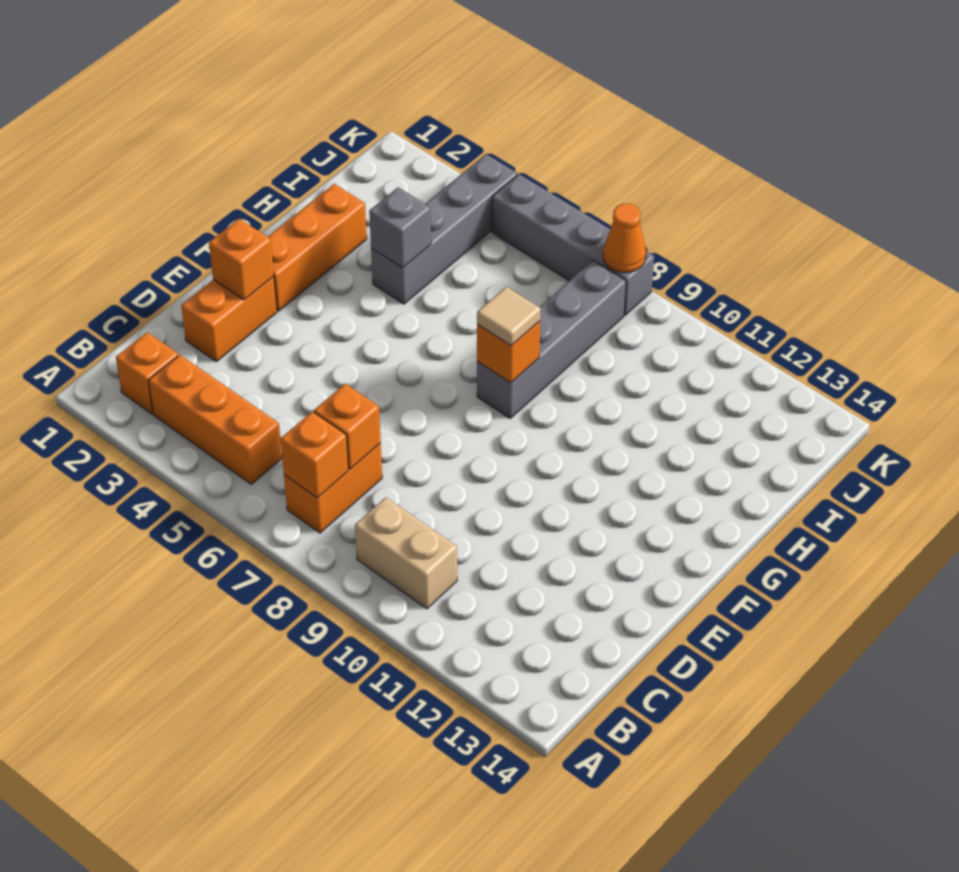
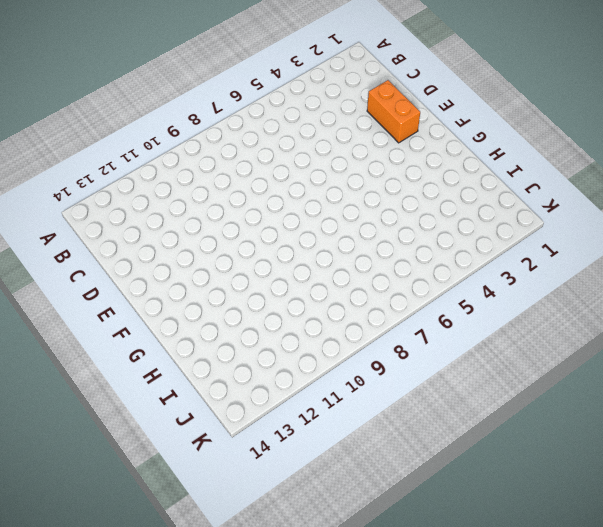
none -> orange 1x1 brick [116,332,178,414]
none -> orange 1x3 brick [148,355,282,484]
none -> orange 1x2 brick [284,443,382,533]

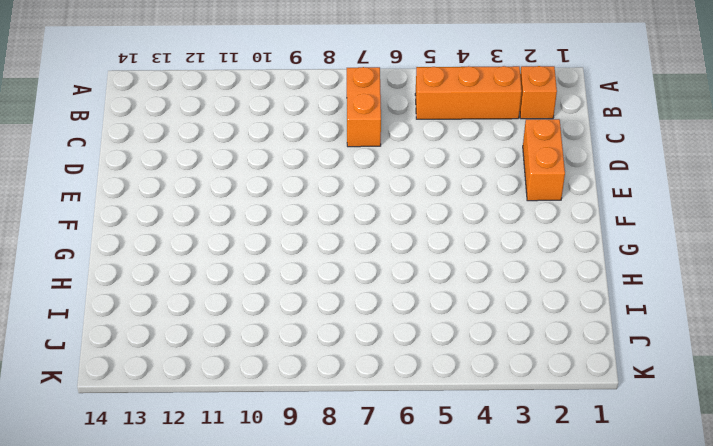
none -> tan 1x2 brick [355,497,457,609]
none -> orange 1x3 brick [268,184,367,311]
none -> grey 1x4 brick [477,261,626,418]

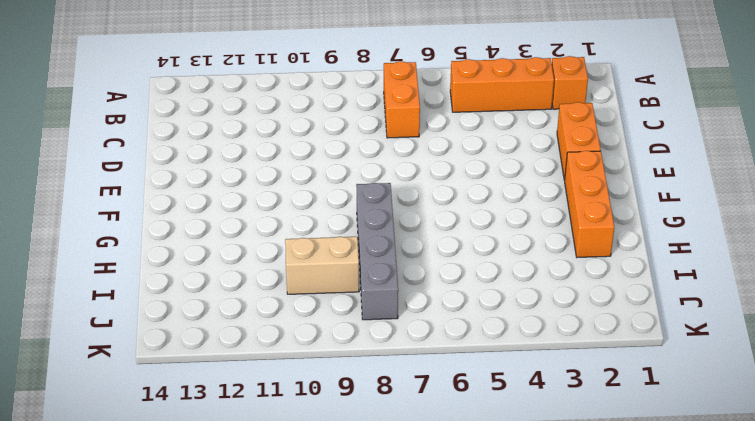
tan 1x2 brick [285,237,359,294] -> tan 1x2 brick moved to [355,497,457,609]
none -> grey 1x4 brick [371,154,517,304]
none -> grey 1x4 brick [492,174,654,315]
none -> orange 1x1 brick [281,411,348,498]

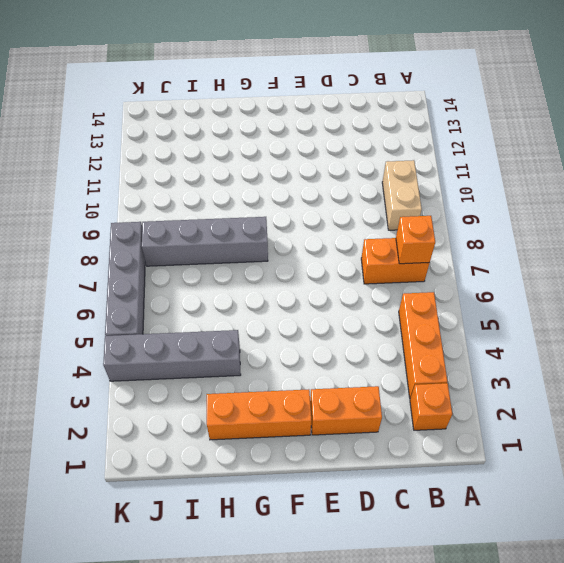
none -> orange 1x1 brick [314,384,381,469]
none -> orange 1x1 brick [209,219,274,300]
none -> orange 1x1 brick [477,321,540,383]

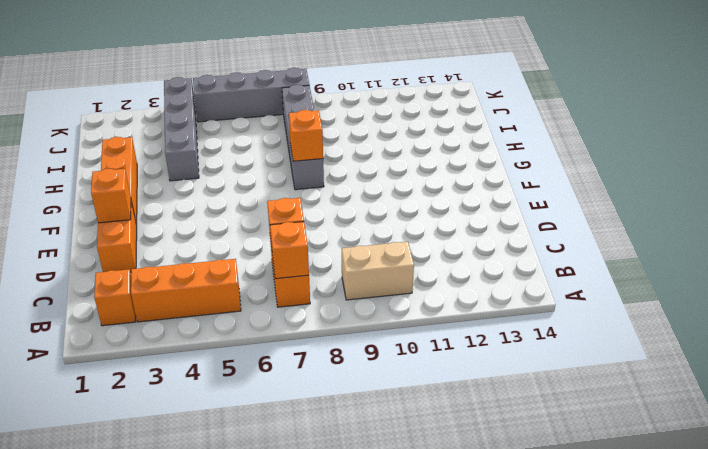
none -> grey 1x1 brick [369,187,431,268]
none -> orange 1x1 cone [603,204,646,273]
none -> tan 1x1 tile [477,287,541,346]

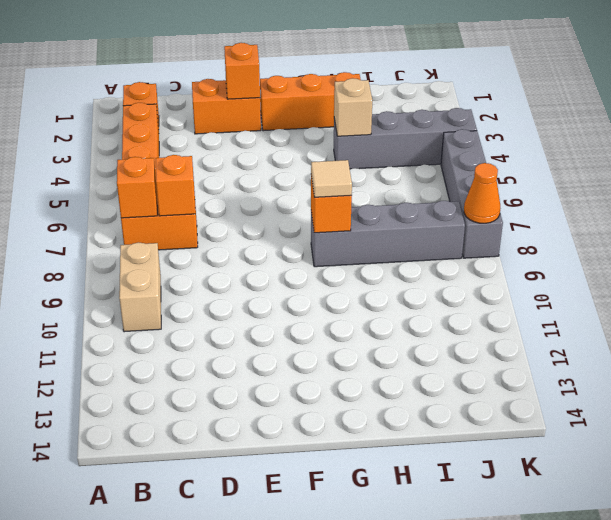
tan 1x1 brick [334,78,372,136] -> grey 1x1 brick [369,187,431,268]

